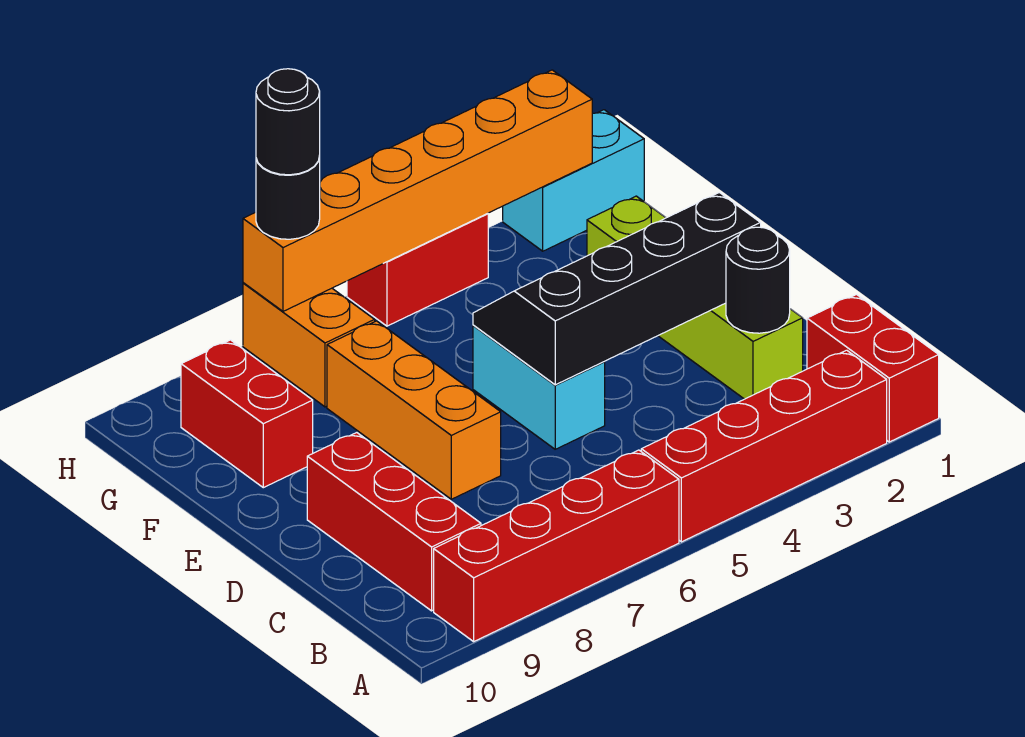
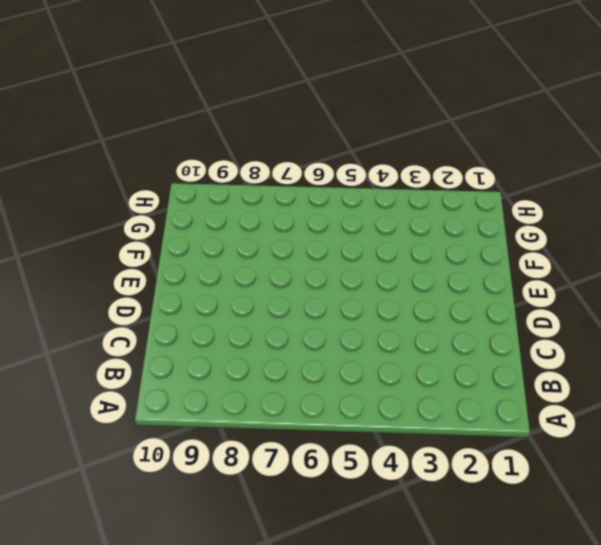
none -> red 1x2 brick [807,295,939,442]
none -> red 1x4 brick [641,350,887,542]
none -> red 1x4 brick [434,450,679,642]

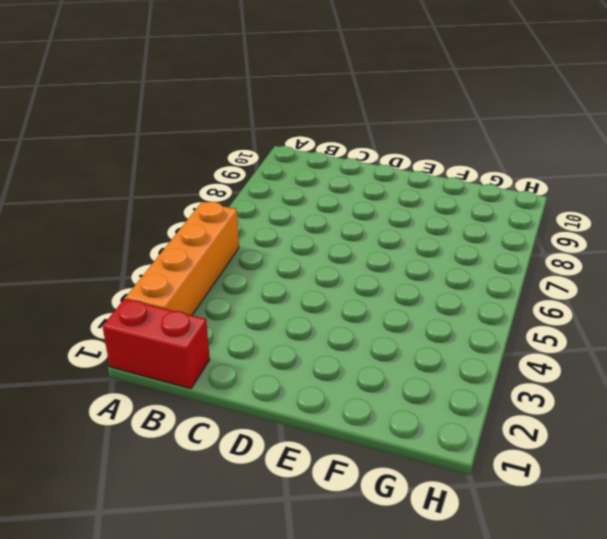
orange 1x4 brick [125,202,239,315] -> red 1x4 brick [641,350,887,542]
none -> red 1x4 brick [434,450,679,642]
none -> red 1x3 brick [307,433,481,611]
none -> lime 1x4 brick [587,196,803,399]

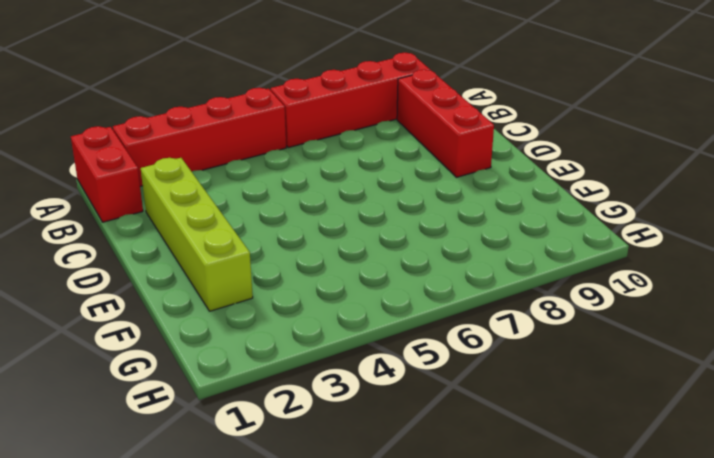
none -> cyan 1x2 brick [473,325,605,449]
none -> orange 1x3 brick [327,321,501,499]
none -> red 1x2 brick [181,340,313,488]

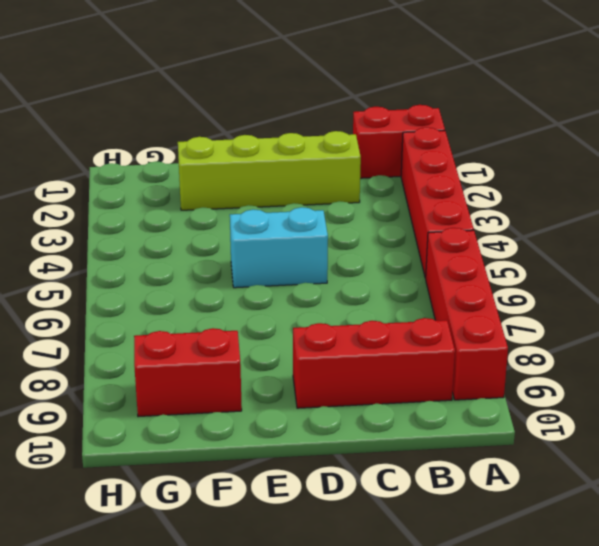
none -> orange 1x3 brick [327,321,501,499]
none -> orange 1x2 brick [243,283,375,407]
none -> cyan 1x2 brick [503,110,644,251]

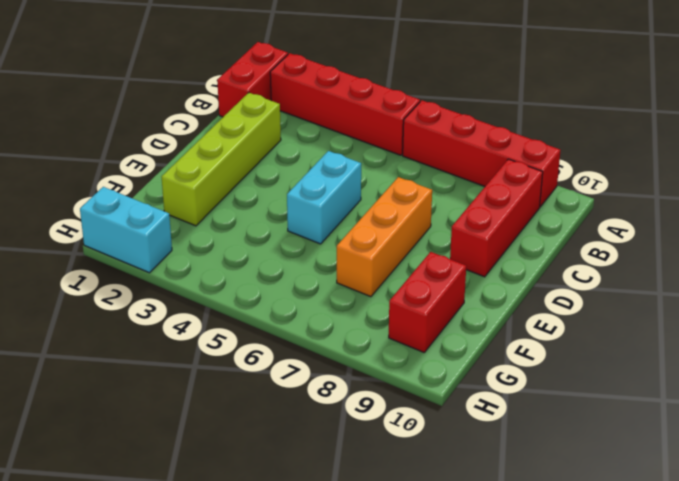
none -> orange 1x2 brick [243,283,375,407]
none -> red 1x2 brick [347,213,488,326]
none -> black 1x1 round brick [726,227,790,333]

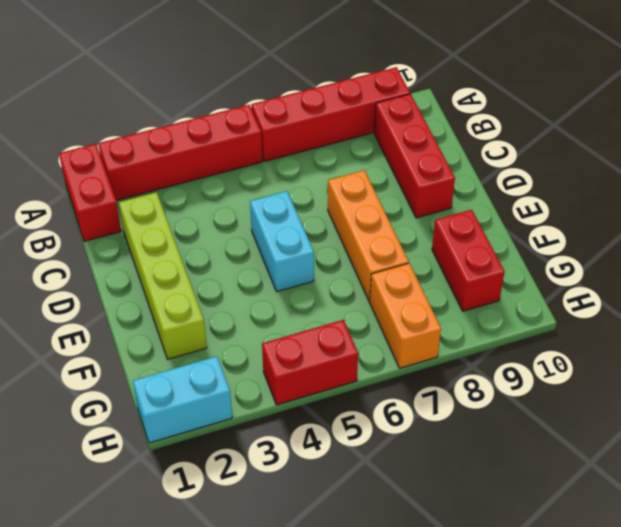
none -> black 1x1 round brick [726,227,790,333]
none -> black 2x4 slope [473,193,761,385]
none -> orange 1x6 brick [243,70,592,311]

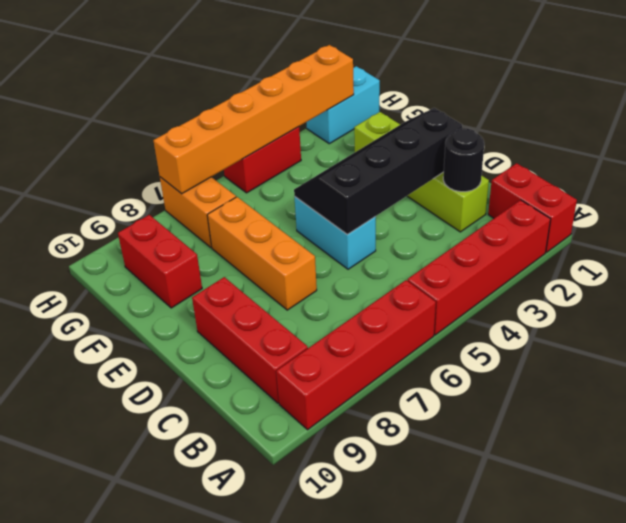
none -> black 1x1 round brick [256,156,320,239]
none -> black 1x1 round brick [256,69,320,175]

